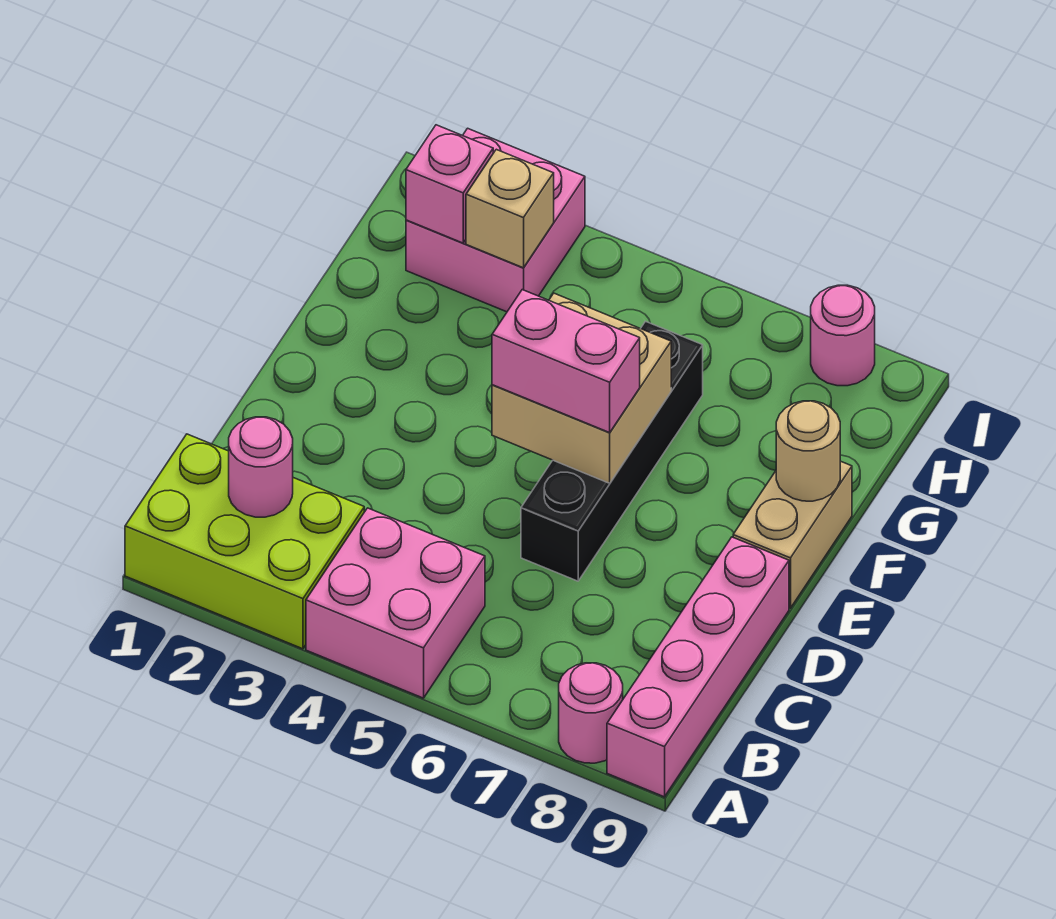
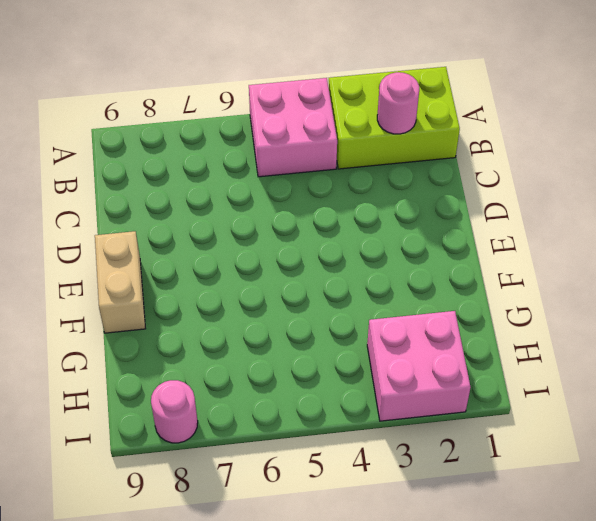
none -> pink 1x1 round brick [559,663,623,763]
none -> pink 1x4 brick [607,537,789,797]
none -> black 1x4 brick [521,321,703,581]

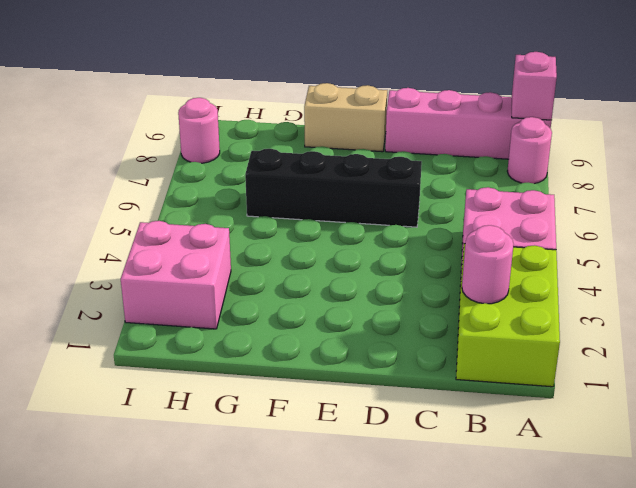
pink 1x1 brick [512,52,557,120] -> pink 1x1 brick moved to [406,125,493,243]
none -> tan 2x2 brick [492,293,671,483]
none -> tan 1x1 round brick [776,401,840,501]
none -> tan 1x1 brick [466,149,554,268]

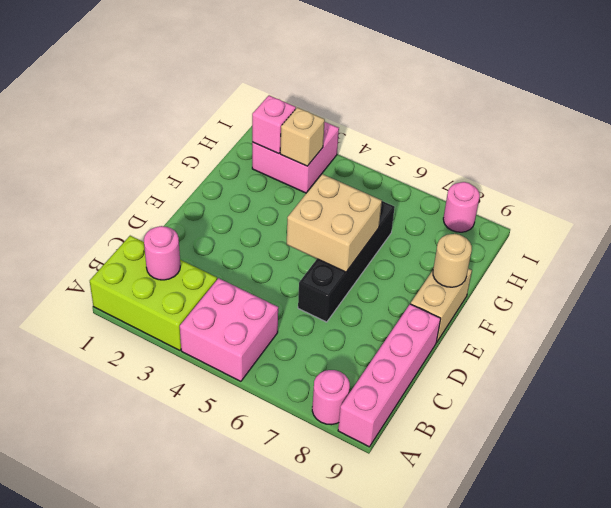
none -> pink 1x2 brick [492,290,640,433]

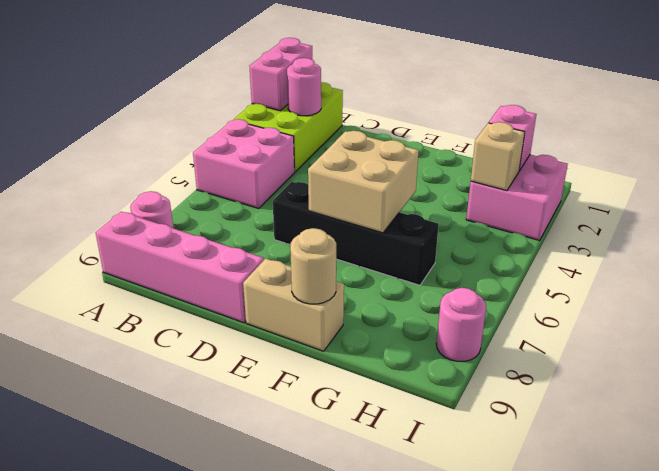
pink 1x2 brick [250,38,312,111] -> pink 1x2 brick moved to [492,290,640,433]

